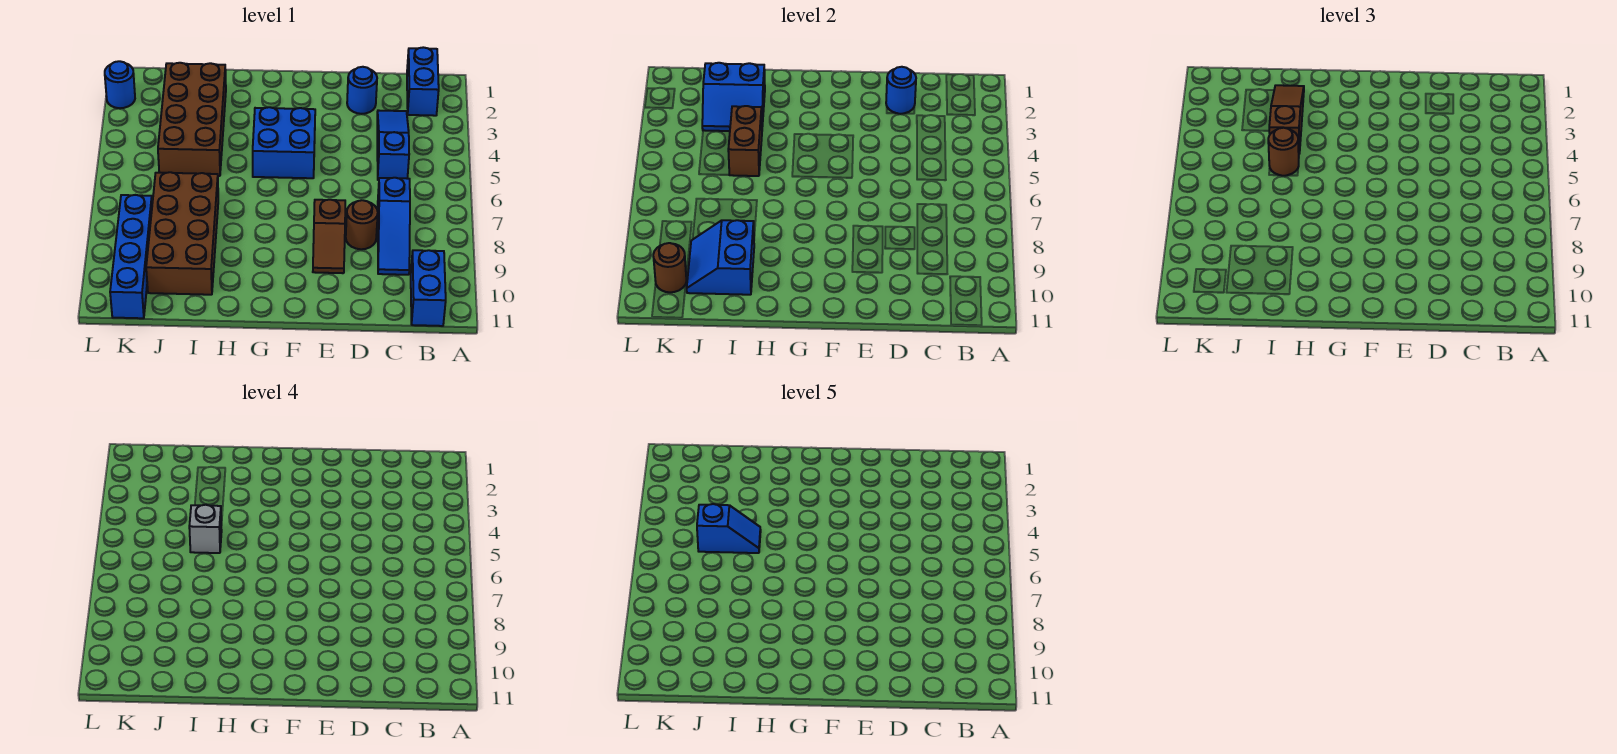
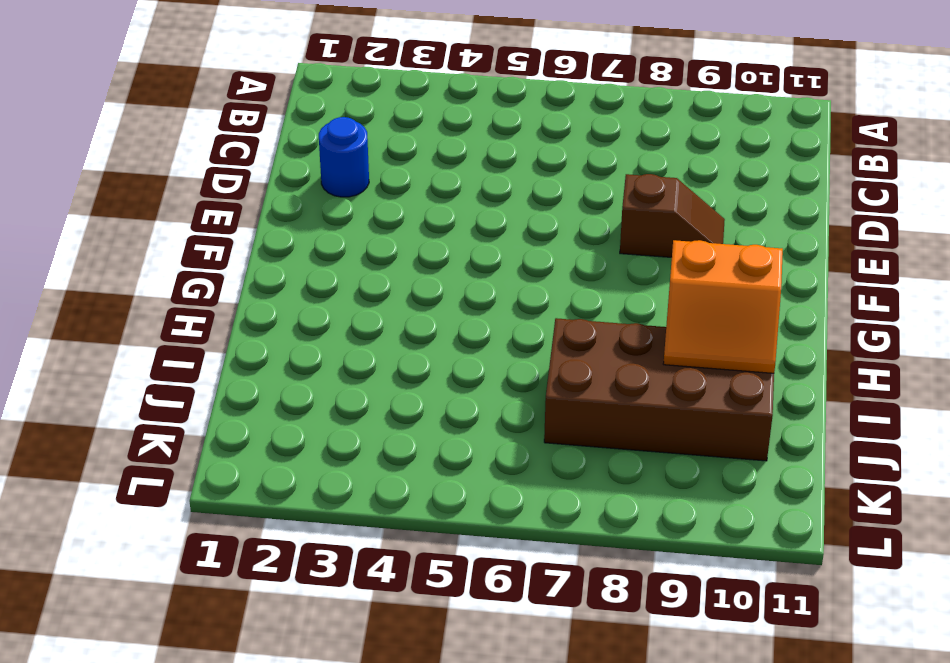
orange 2x2 slope [663,240,783,373] -> blue 2x2 slope [687,220,754,295]
none -> blue 1x2 brick [407,47,439,116]
none -> blue 1x2 brick [411,250,446,326]
none -> blue 1x3 slope [377,110,409,180]

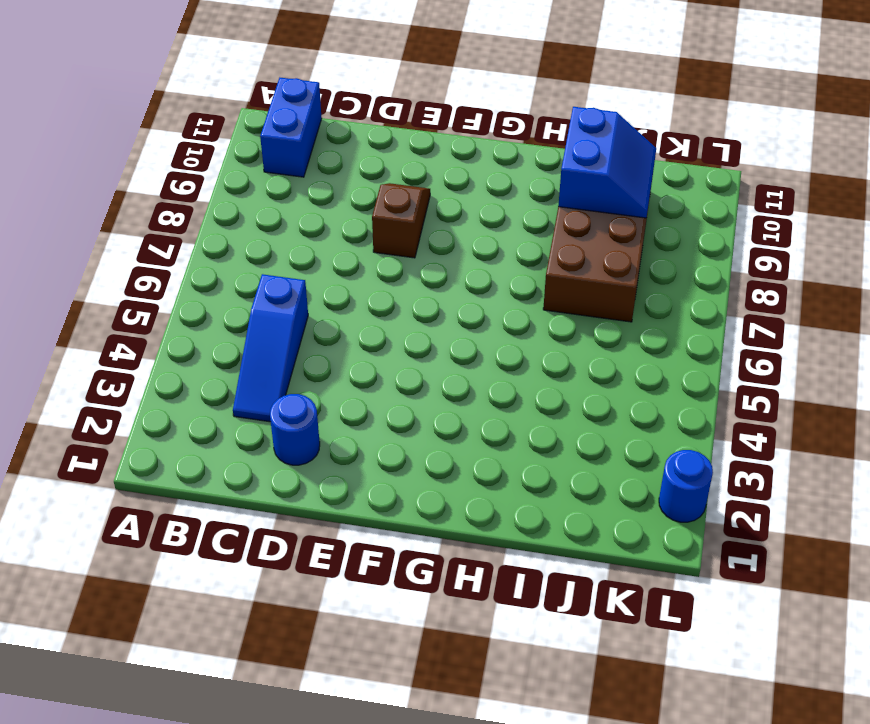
none -> blue 1x2 brick [407,47,439,116]
none -> blue 1x3 slope [378,178,410,275]
none -> brown 1x1 round brick [346,200,378,249]

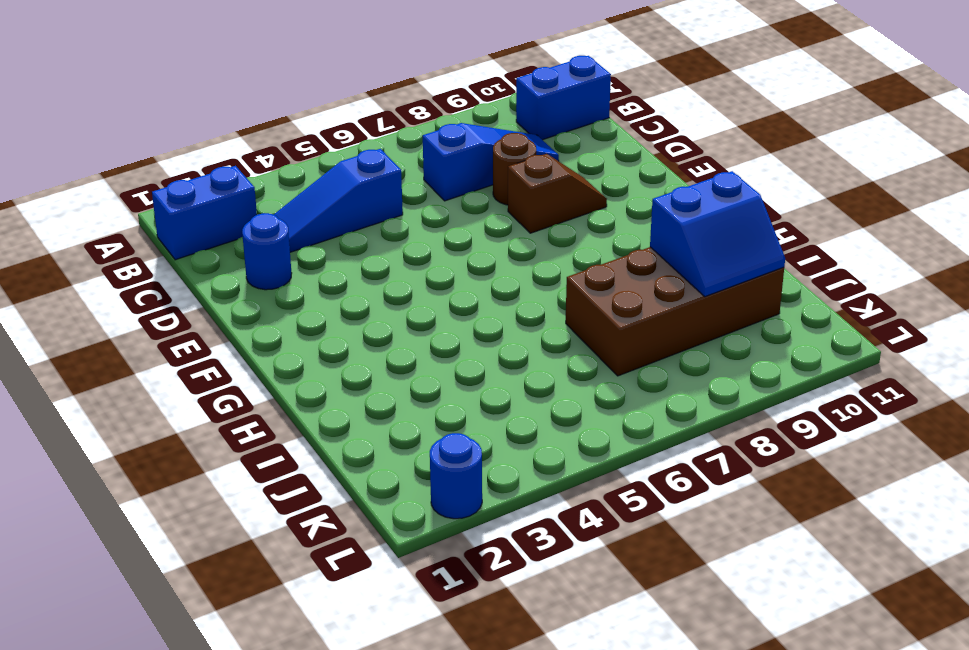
none -> blue 2x2 brick [253,107,315,178]
none -> brown 2x4 brick [158,63,226,176]
none -> blue 1x4 brick [110,195,152,318]

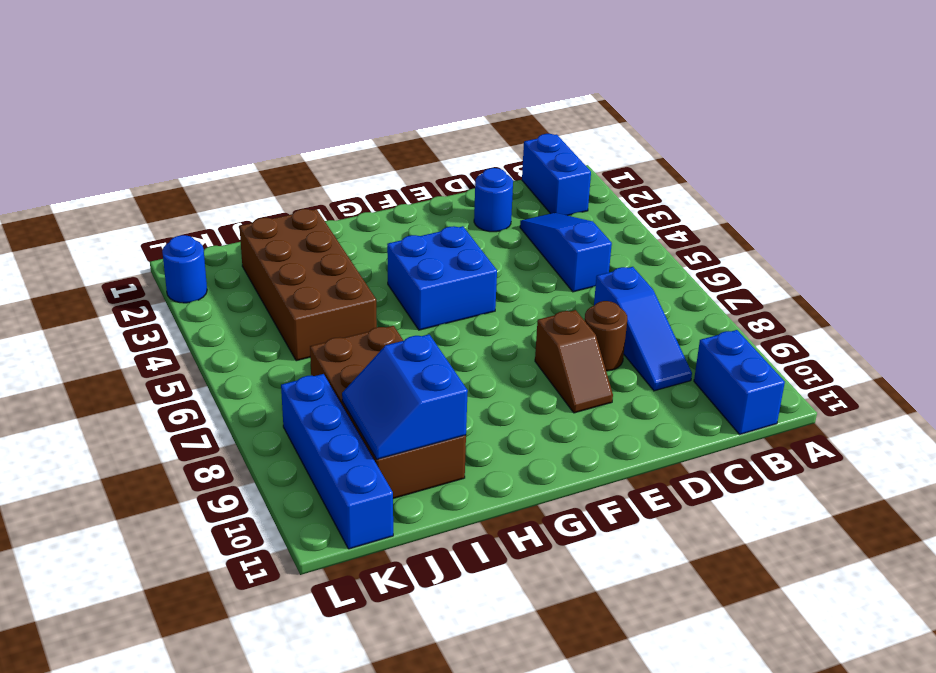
none -> blue 1x1 round brick [886,67,916,114]
none -> blue 2x2 slope [702,63,765,131]
none -> brown 1x2 brick [728,106,762,176]

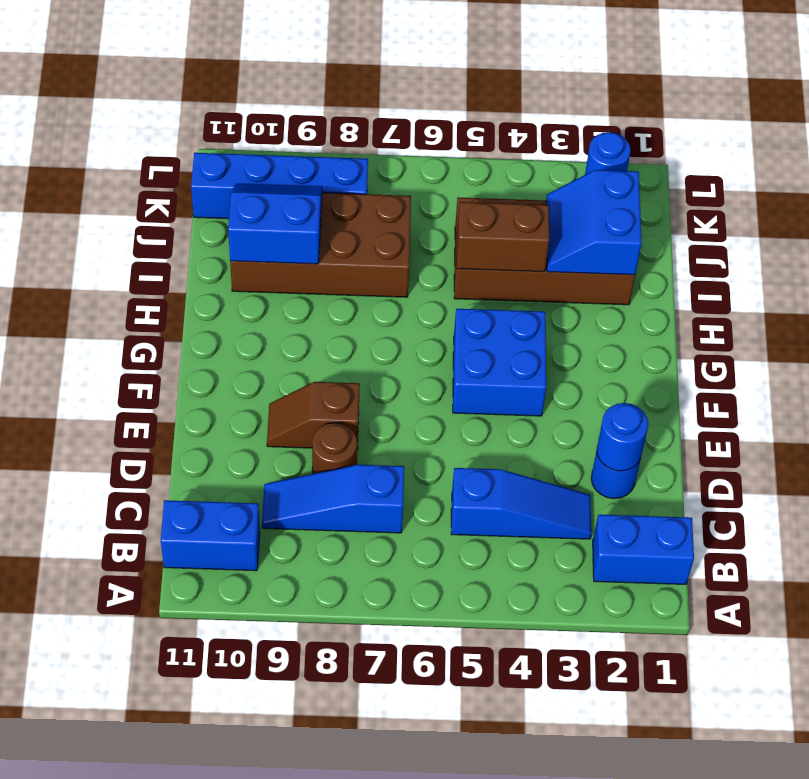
none -> brown 1x1 round brick [653,243,686,292]
none -> brown 1x3 slope [1269,85,1304,154]
none -> brown 1x1 round brick [1268,128,1299,176]

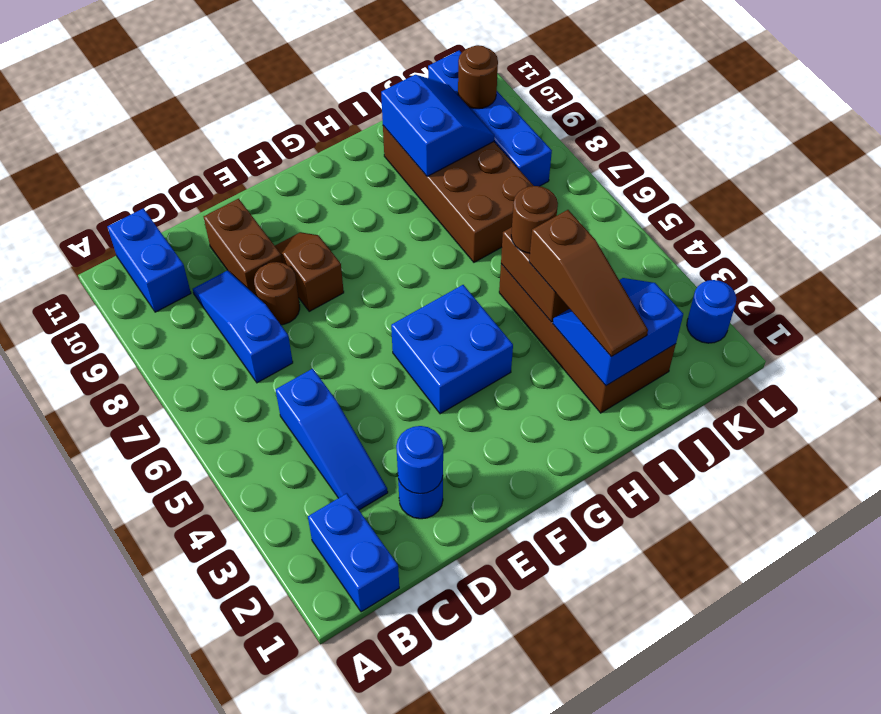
brown 1x2 brick [204,199,282,295] -> none
none -> grey 1x1 brick [189,505,222,553]
none -> blue 1x2 slope [697,504,761,553]

